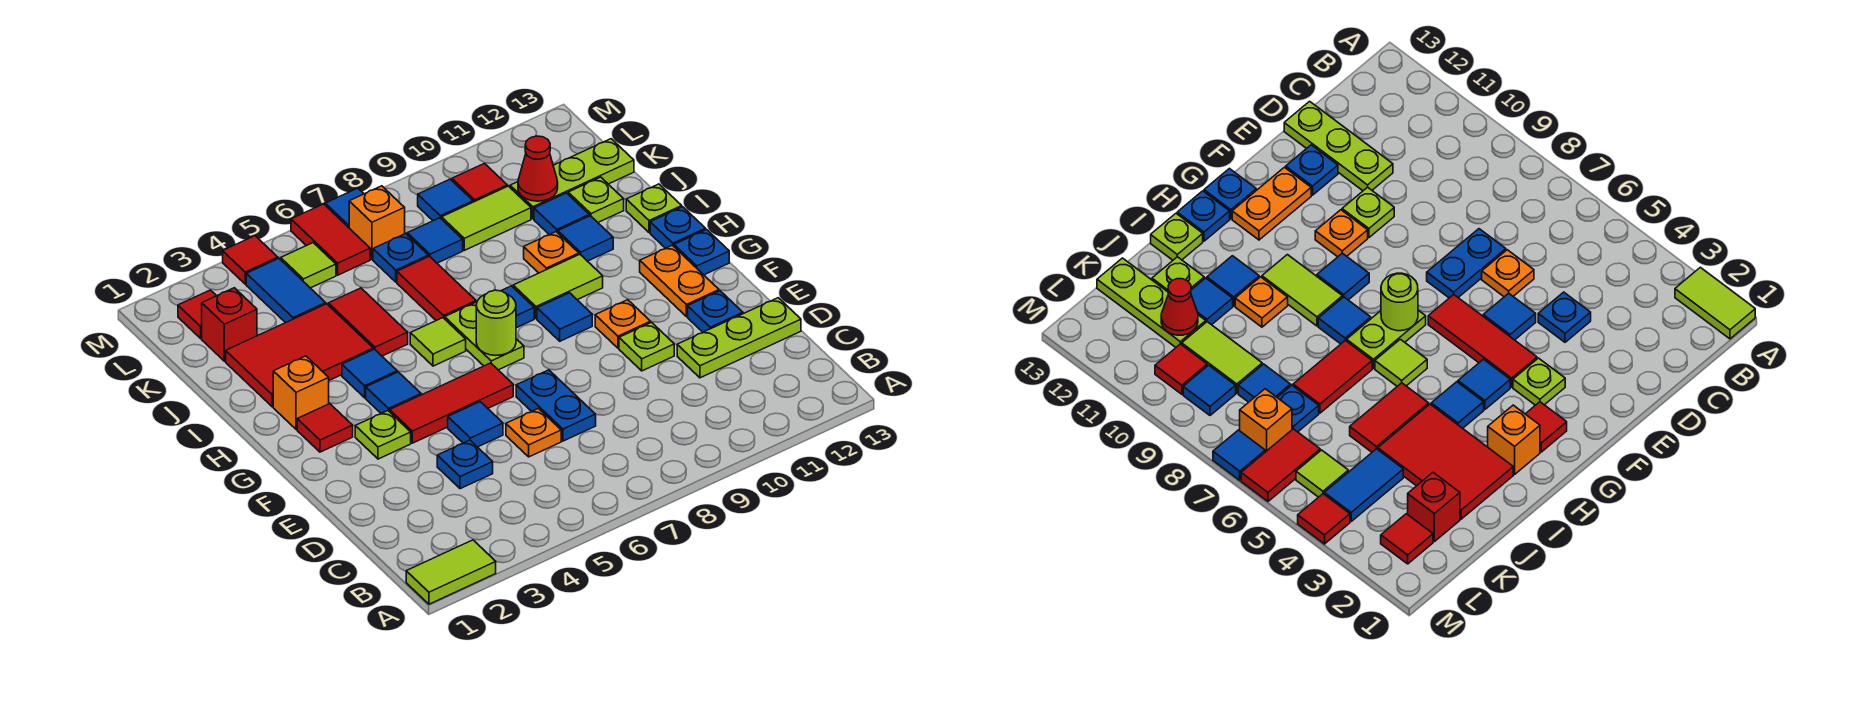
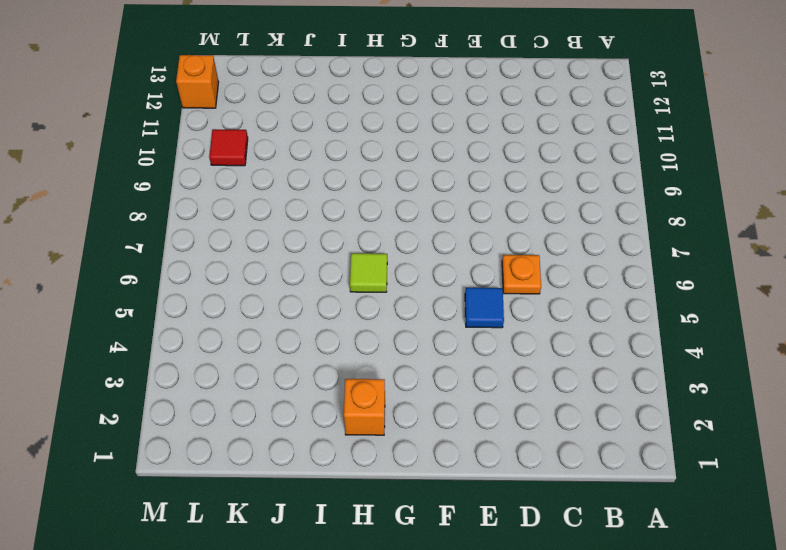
orange 1x1 brick [176,55,219,108] -> orange 1x1 brick moved to [349,186,405,259]
none -> lime 1x2 tile [406,540,496,604]
none -> blue 1x1 plate [437,440,493,489]
none -> blue 1x2 plate [516,370,596,441]
none -> lime 1x3 plate [677,298,801,378]

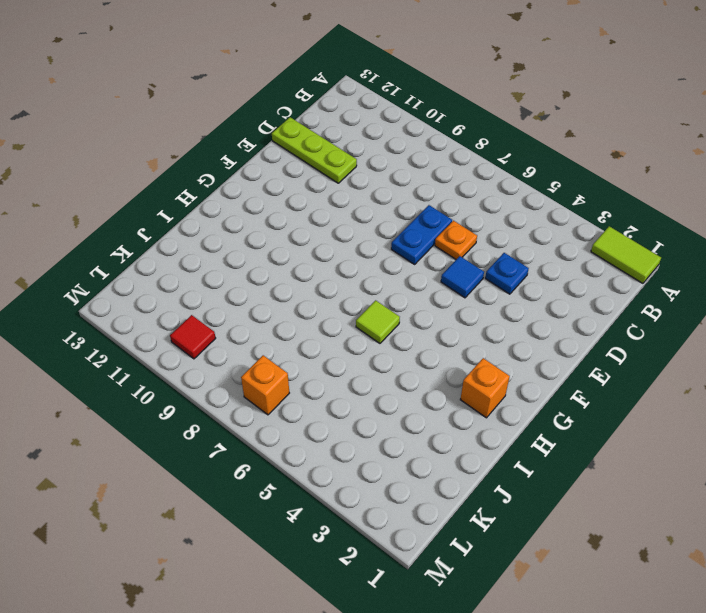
none -> lime 1x1 plate [619,322,674,371]
none -> blue 1x1 plate [688,291,743,332]
none -> lime 1x1 plate [355,411,411,459]
none -> red 1x3 tile [390,363,513,443]

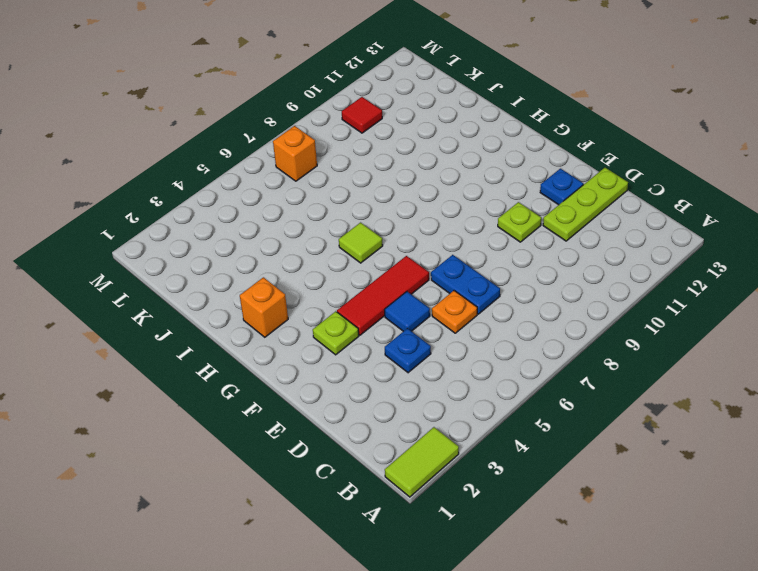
none -> orange 1x1 plate [595,300,651,348]
none -> orange 1x2 plate [640,245,719,317]
none -> red 1x1 tile [297,404,353,452]
none -> blue 1x1 tile [366,372,421,413]

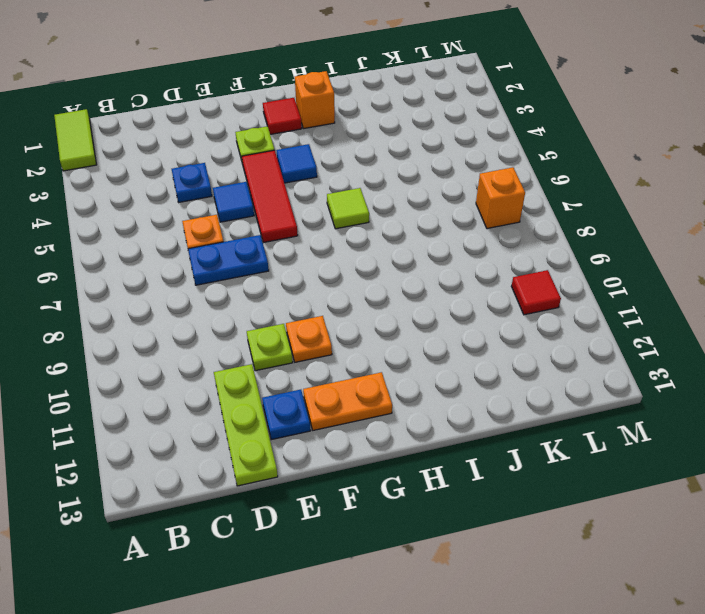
none -> lime 1x2 plate [445,302,524,370]
none -> blue 1x1 tile [537,293,592,341]
none -> blue 1x1 plate [674,230,729,275]
none -> blue 1x1 tile [342,349,397,398]

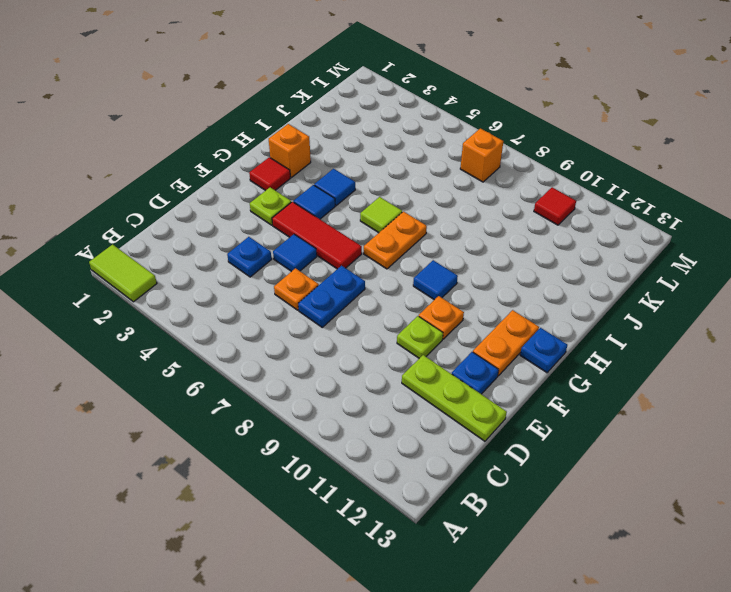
orange 1x2 plate [364,212,427,269] -> lime 1x2 plate [445,302,524,370]
none -> blue 1x1 tile [501,286,534,328]
none -> lime 1x2 tile [513,254,603,319]
none -> blue 1x1 plate [650,207,706,248]
none -> red 2x3 tile [226,304,373,407]

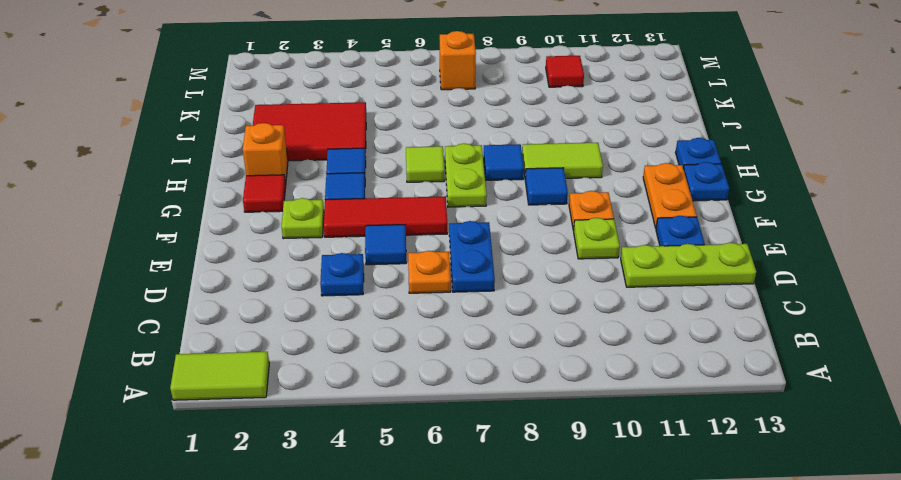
none -> red 1x2 tile [328,288,408,356]
none -> red 1x2 tile [397,256,476,320]
none -> orange 1x1 plate [524,232,579,273]
none -> blue 1x1 tile [558,216,613,261]

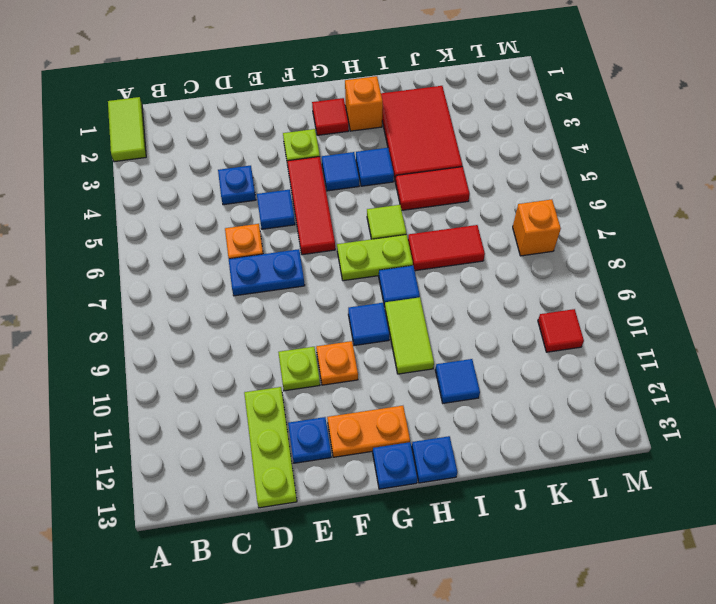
none -> orange 1x1 plate [524,232,579,273]
none -> lime 1x1 plate [626,184,682,233]
none -> blue 1x1 tile [534,193,589,235]
none -> lime 1x1 plate [568,177,624,222]

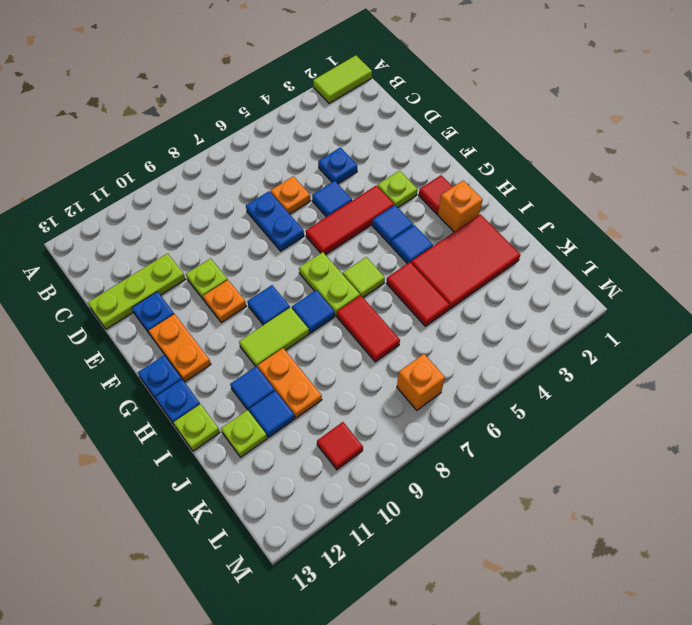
orange 1x2 plate [258,348,322,418] -> orange 1x1 plate [524,232,579,273]
none -> red 1x1 brick [202,288,257,361]
none -> blue 1x2 tile [246,259,326,323]
none -> blue 1x1 plate [373,234,428,282]
none -> blue 1x1 tile [407,218,463,263]

